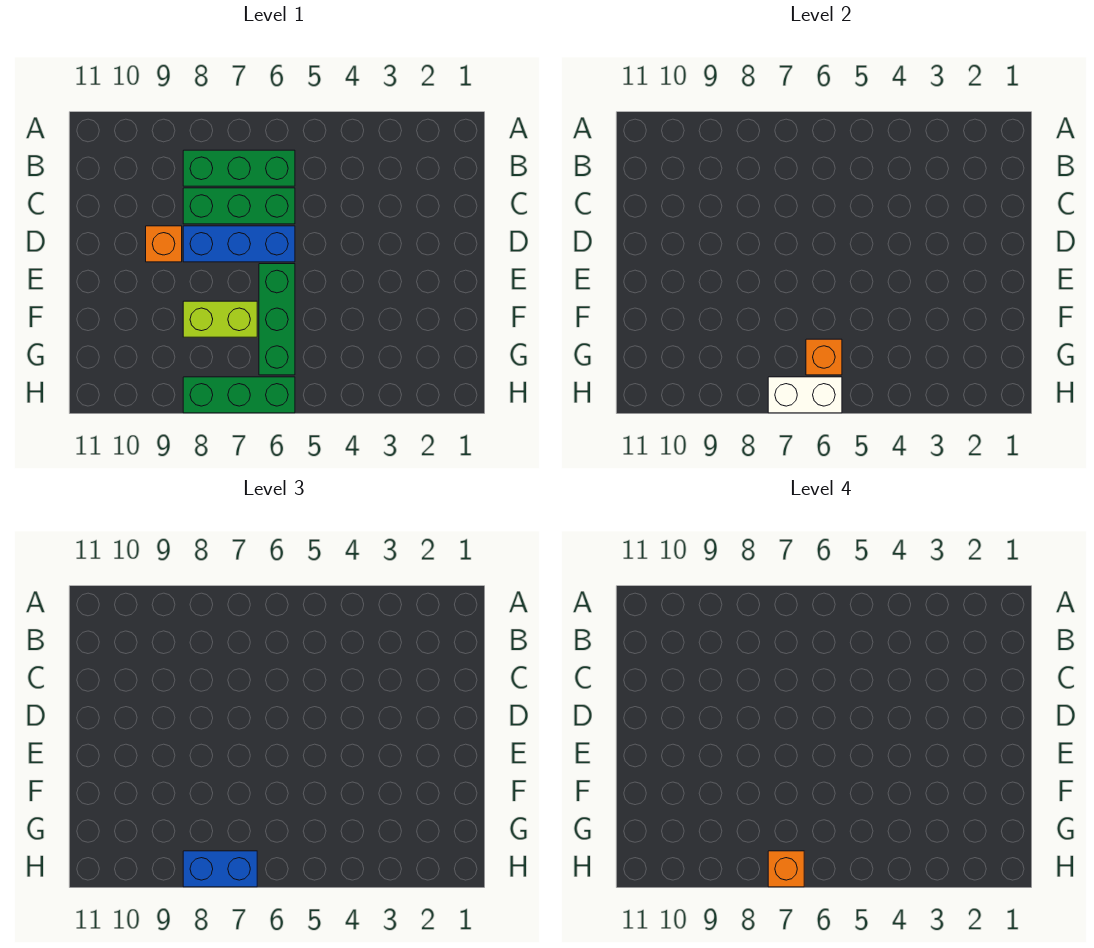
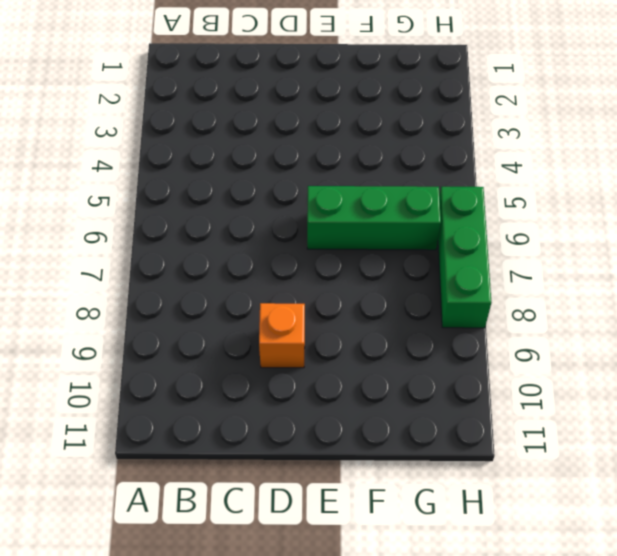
none -> green 1x3 brick [183,150,295,186]
none -> green 1x3 brick [183,188,295,224]

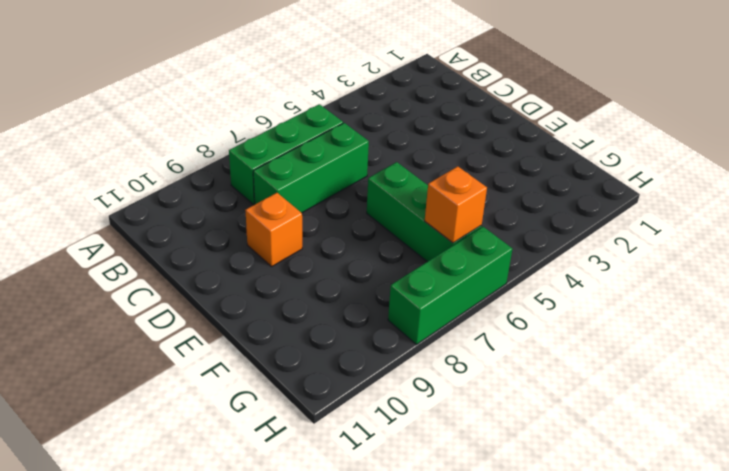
none -> blue 1x3 brick [183,226,295,262]
none -> lime 1x2 brick [183,301,257,337]

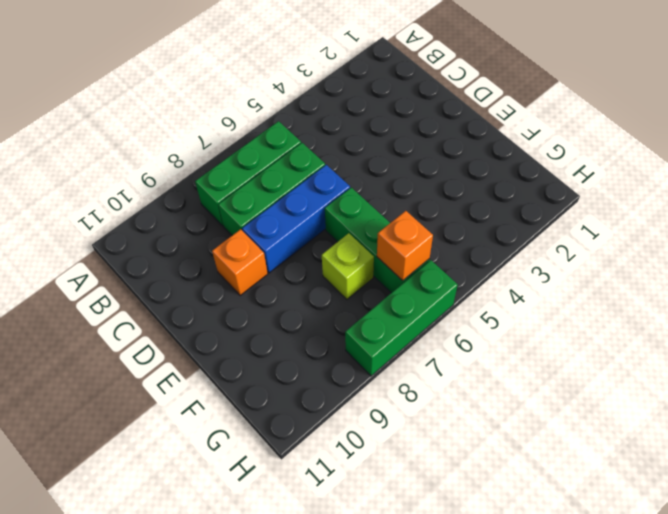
lime 1x1 brick [322,233,374,299] -> lime 1x2 brick [183,301,257,337]
none -> white 1x2 brick [768,377,842,413]
none -> blue 1x2 brick [183,851,257,887]

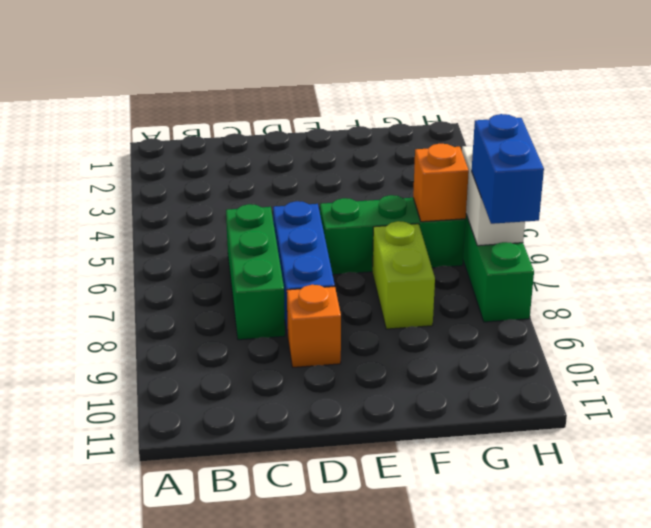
none -> green 1x3 brick [183,150,295,186]
none -> orange 1x1 brick [768,851,804,887]

